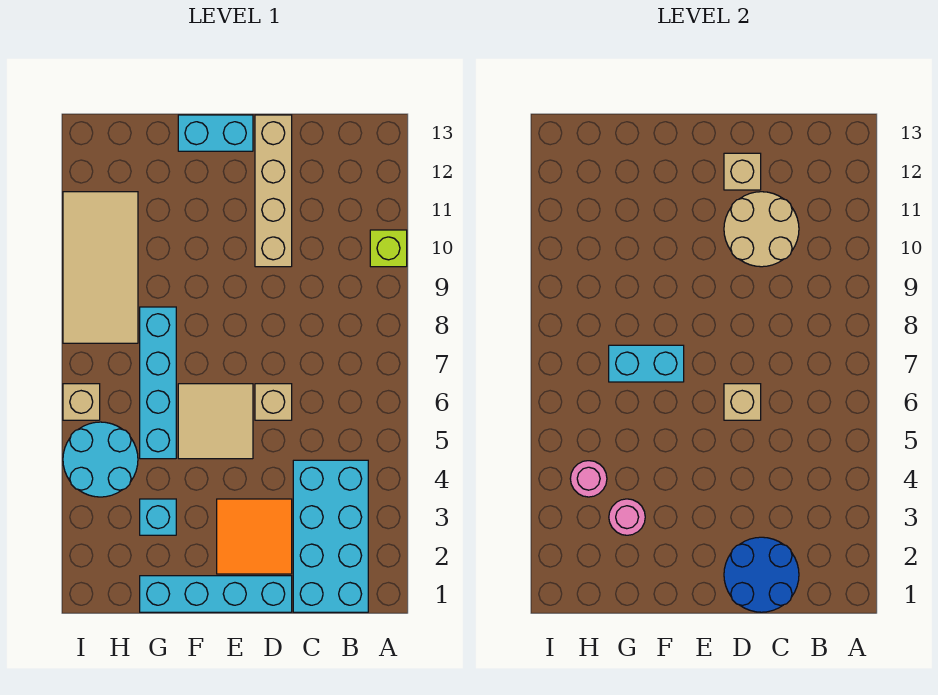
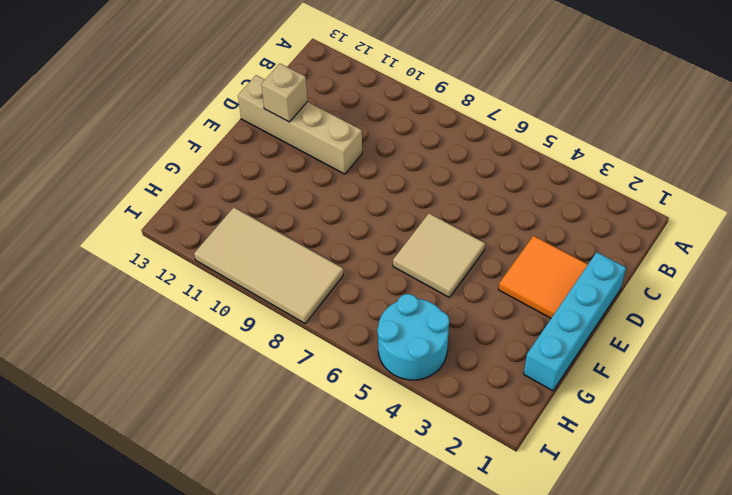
none -> lime 1x1 brick [370,230,407,267]
none -> cyan 2x4 brick [293,460,368,612]
none -> tan 1x1 brick [255,384,292,420]

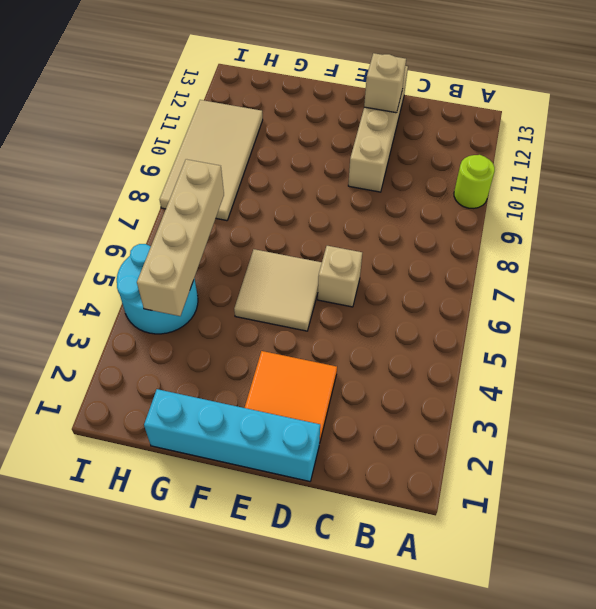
lime 1x1 round brick [454,155,495,208] -> lime 1x1 brick [370,230,407,267]
tan 1x4 brick [137,159,224,316] -> pink 1x1 round brick [570,461,607,497]
none -> cyan 2x4 brick [293,460,368,612]
none -> cyan 1x2 brick [178,115,253,151]
none -> cyan 1x1 brick [140,499,176,535]

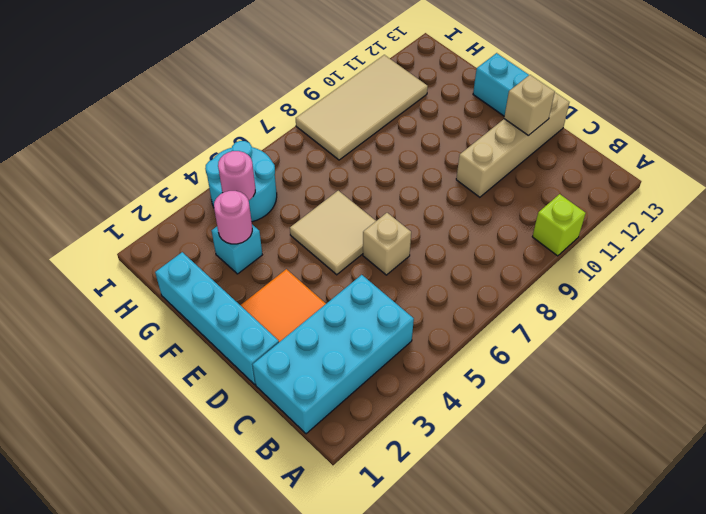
none -> cyan 1x4 brick [140,307,176,459]
none -> tan 1x1 brick [63,384,100,420]
none -> blue 2x2 round brick [724,537,799,612]

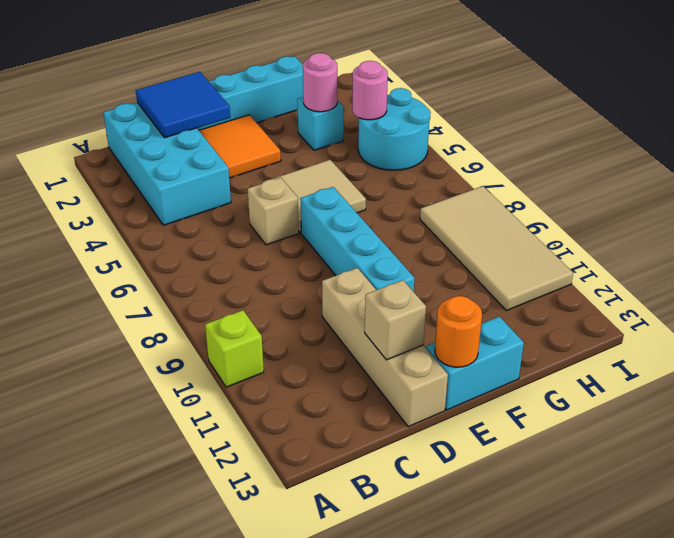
blue 2x2 tile [136,72,230,138] -> blue 2x2 round brick [724,537,799,612]
cyan 1x4 brick [300,187,414,292] -> cyan 1x4 brick moved to [140,307,176,459]
orange 1x1 round brick [435,296,482,367] -> none
none -> tan 1x1 brick [63,384,100,420]
none -> tan 2x2 round brick [724,192,799,267]
none -> tan 1x1 brick [724,384,761,420]

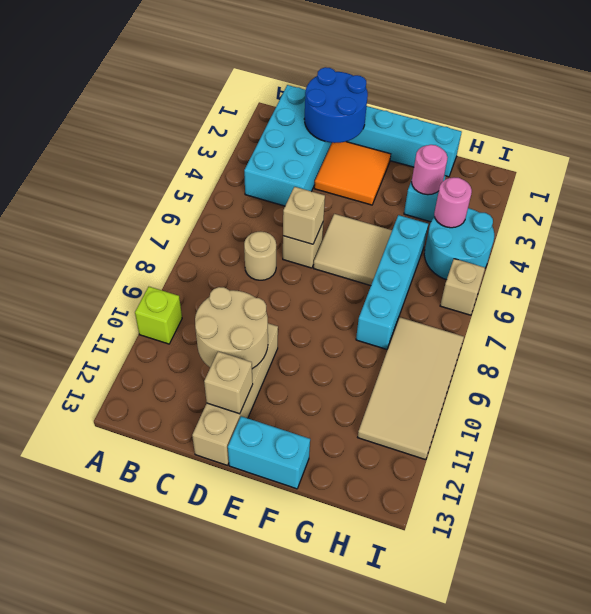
tan 1x1 round brick [244,232,276,280] -> none
none -> cyan 1x2 brick [609,345,684,382]

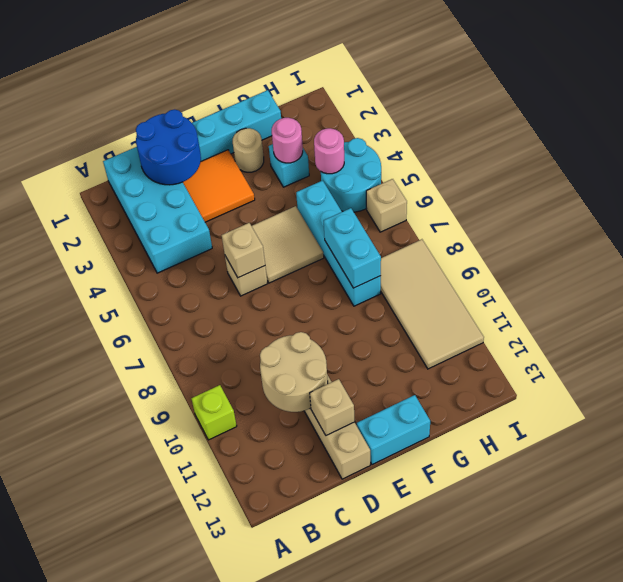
tan 1x1 round brick [233,128,264,172] -> none
cyan 1x2 brick [324,208,381,288] -> cyan 1x2 brick turned to [609,345,684,382]

